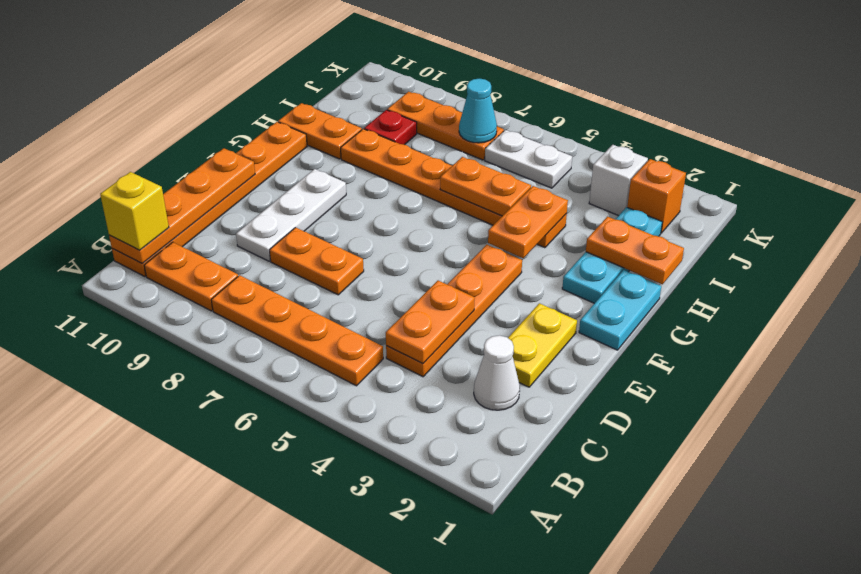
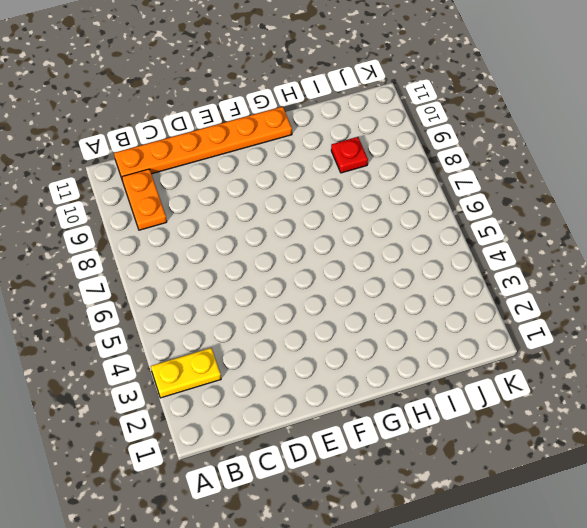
yellow 1x2 plate [151,348,221,398] -> yellow 1x2 plate moved to [508,303,577,387]
none -> orange 1x4 plate [211,275,383,386]
none -> white 1x1 cone [474,335,520,410]
none -> orange 1x4 plate [386,245,522,377]

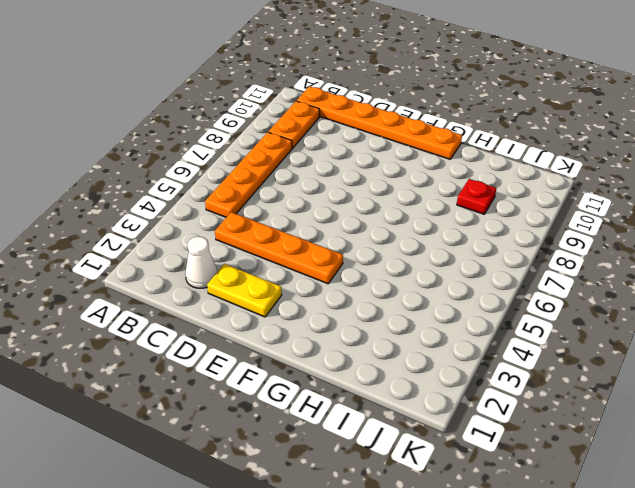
none -> orange 1x2 plate [270,227,364,295]
none -> white 1x3 plate [236,169,346,261]
none -> cyan 1x2 plate [579,270,661,350]

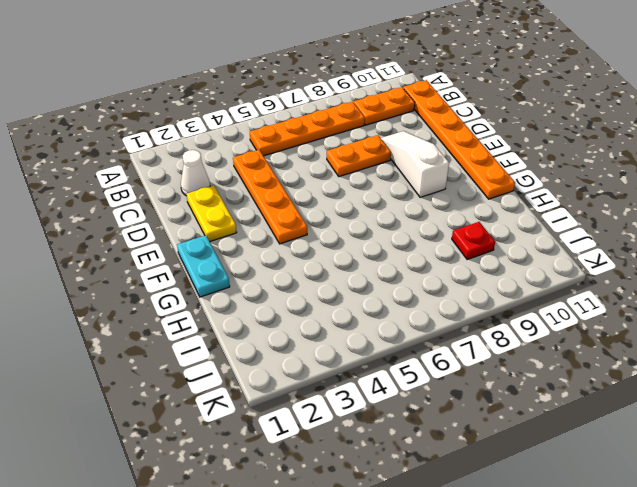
white 1x3 slope [381,131,449,197] -> white 1x3 plate [236,169,346,261]
none -> cyan 1x3 plate [562,207,662,303]
none -> orange 1x6 plate [341,129,567,248]
none -> orange 1x2 plate [278,103,362,159]

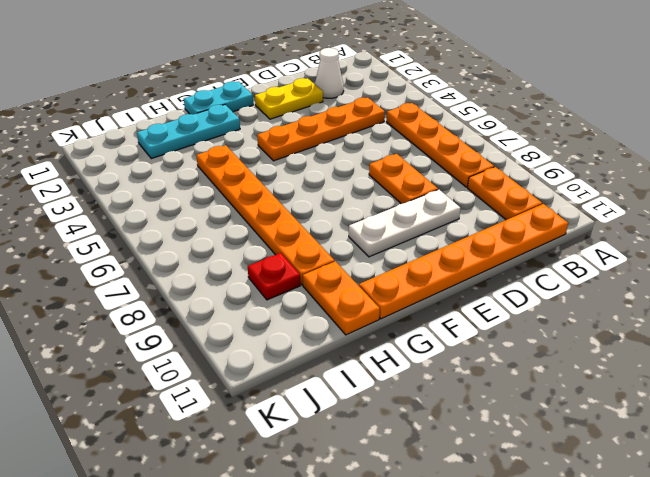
none -> orange 1x1 brick [627,159,686,233]
none -> white 1x1 brick [589,145,648,216]
none -> white 1x2 plate [485,130,572,188]

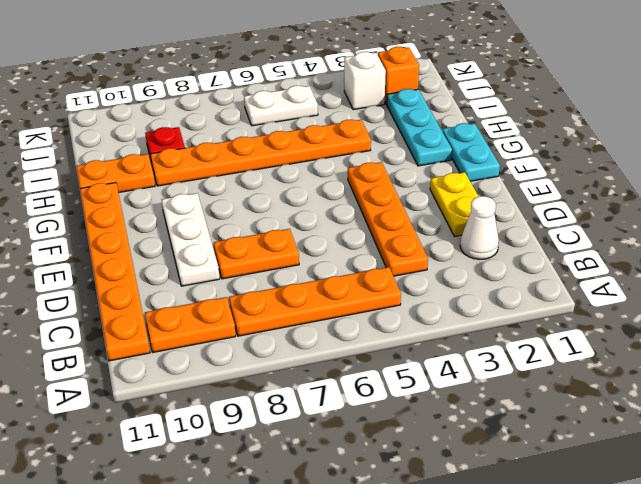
none -> orange 1x3 plate [387,92,504,160]
none -> orange 1x4 plate [109,148,255,264]
none -> orange 1x2 plate [386,281,475,364]

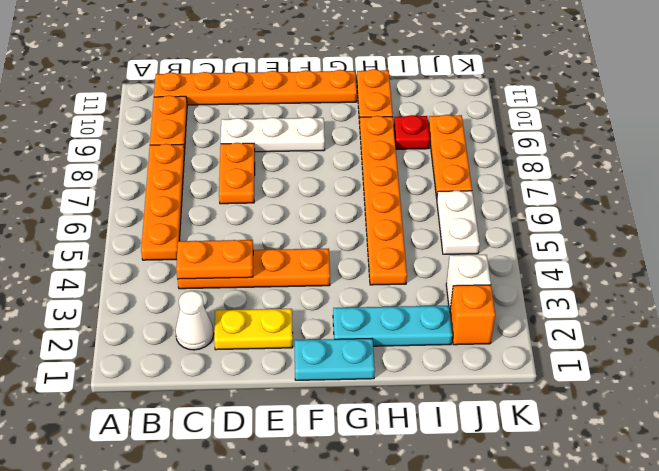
none -> orange 1x4 plate [109,148,255,264]
none -> orange 1x2 plate [488,186,568,258]
none -> orange 1x2 plate [586,217,684,284]

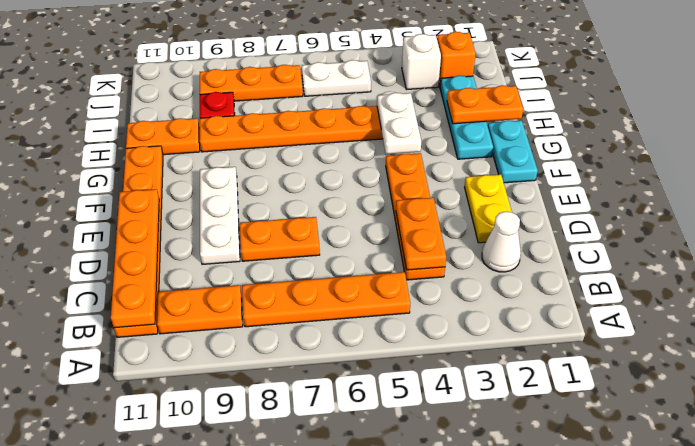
white 1x2 plate [377,93,421,154] -> orange 1x2 plate [488,186,568,258]
none -> orange 1x2 plate [440,157,531,216]
none -> cyan 1x1 cone [459,79,497,143]
none -> yellow 1x1 brick [100,172,169,250]

